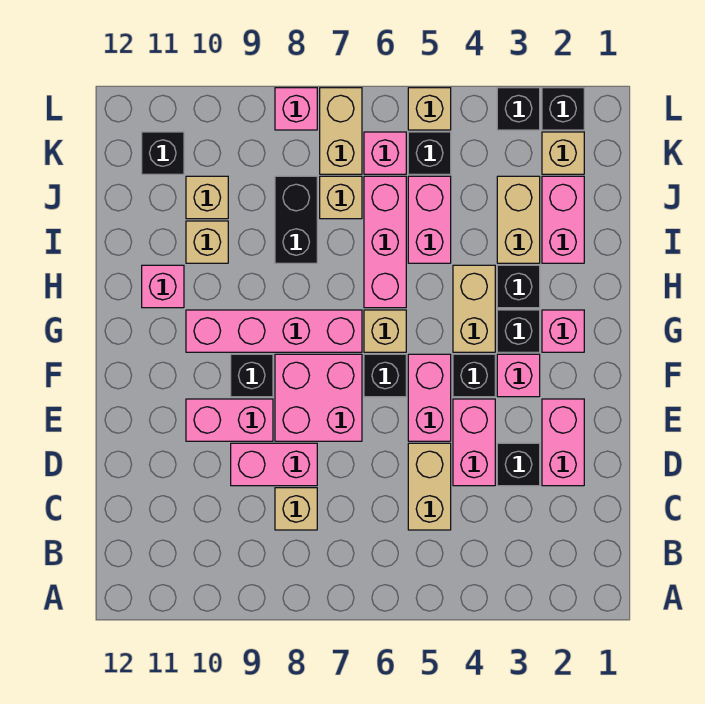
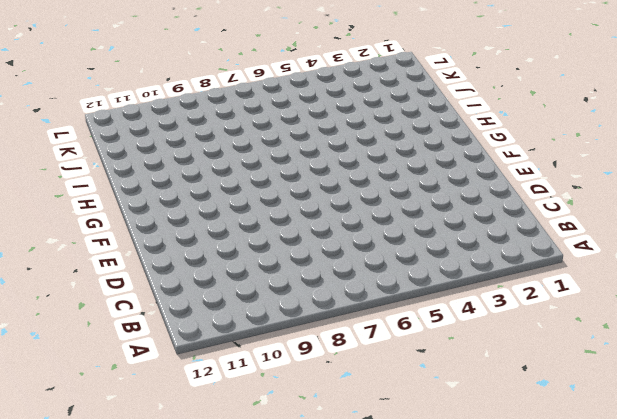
none -> tan 1x2 brick [408,443,451,530]
none -> tan 1x1 brick [275,488,317,530]
none -> pink 1x2 brick [542,399,584,486]
none -> black 1x1 brick [497,443,540,486]

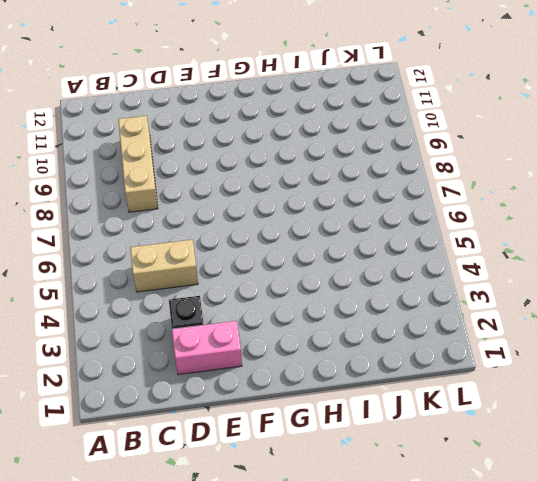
tan 1x3 brick [118,116,158,212] -> tan 1x1 brick [275,488,317,530]
none -> pink 1x2 brick [453,399,495,486]
none -> pink 1x2 brick [231,443,317,486]
none -> pink 1x2 brick [408,354,451,441]
none -> pink 2x2 brick [275,354,362,441]

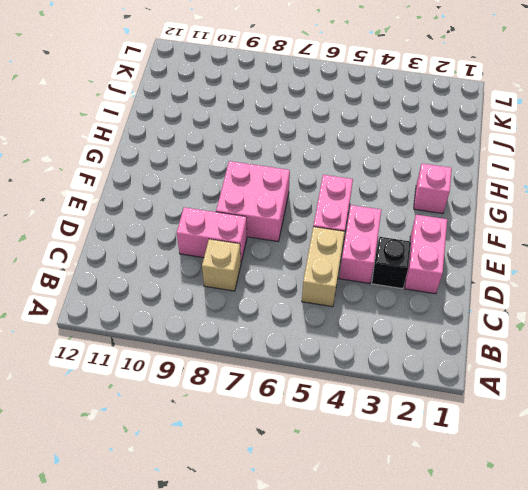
none -> pink 1x2 brick [186,399,273,441]
none -> pink 1x1 brick [497,354,540,397]
none -> black 1x1 brick [453,354,495,397]
none -> black 1x1 brick [364,354,406,397]

